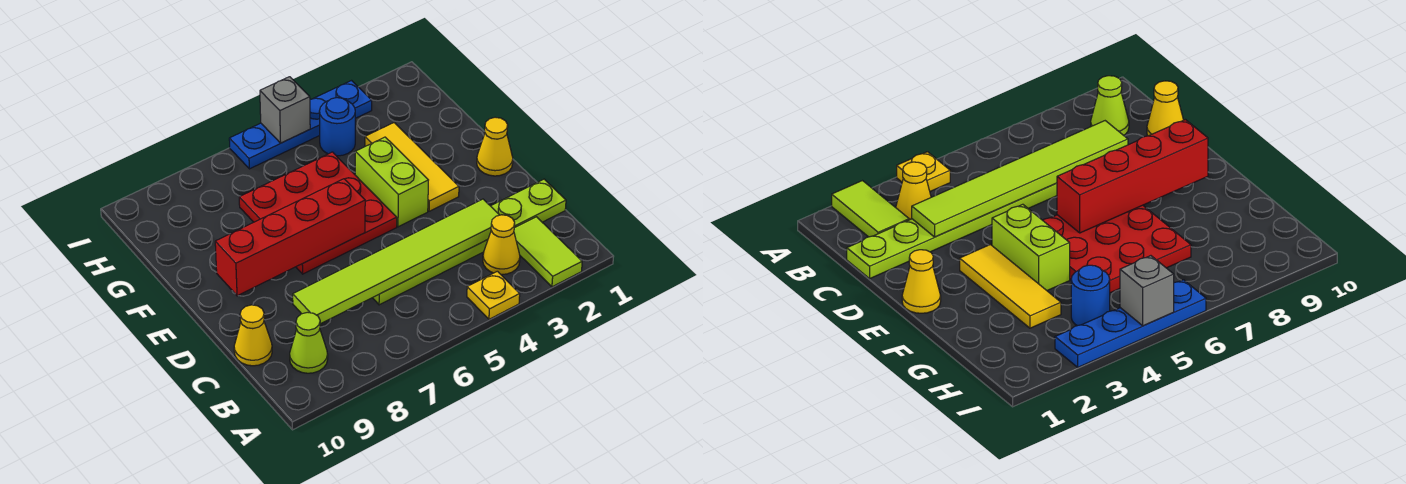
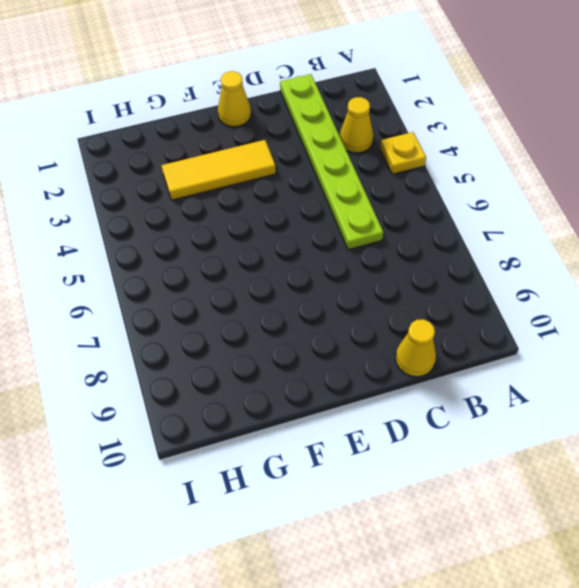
none -> lime 1x2 tile [514,217,582,287]
none -> lime 1x1 cone [290,312,328,373]
none -> lime 1x2 brick [355,137,428,227]

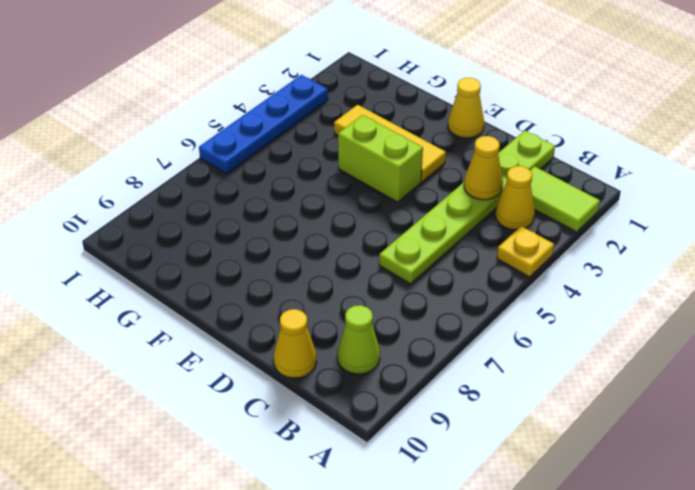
yellow 1x1 cone [464,136,503,200] -> lime 1x6 tile [293,199,499,324]
none -> red 3x3 plate [239,152,397,274]
none -> blue 1x1 round brick [319,98,355,156]
none -> red 1x4 brick [215,179,365,296]

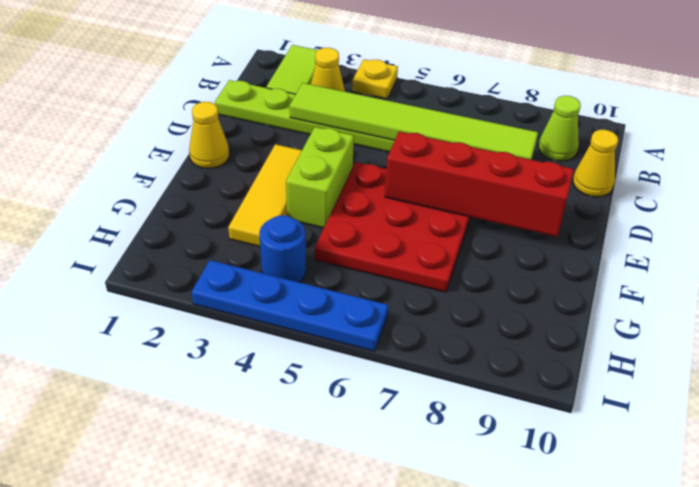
none -> grey 1x1 brick [260,77,310,143]

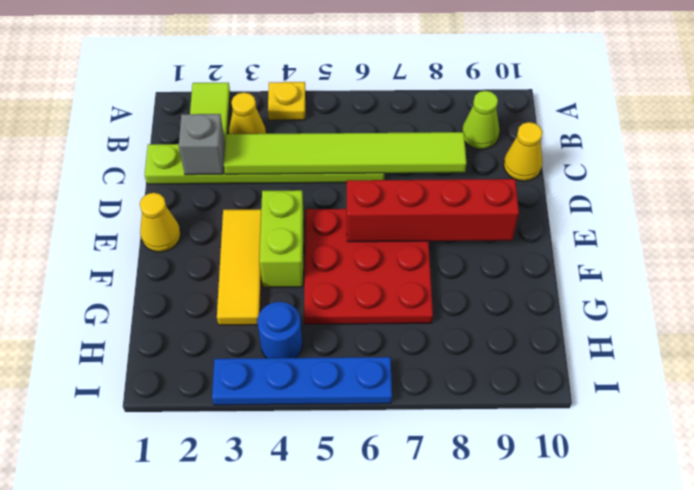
grey 1x1 brick [179,114,225,175] -> grey 1x1 brick moved to [260,77,310,143]

